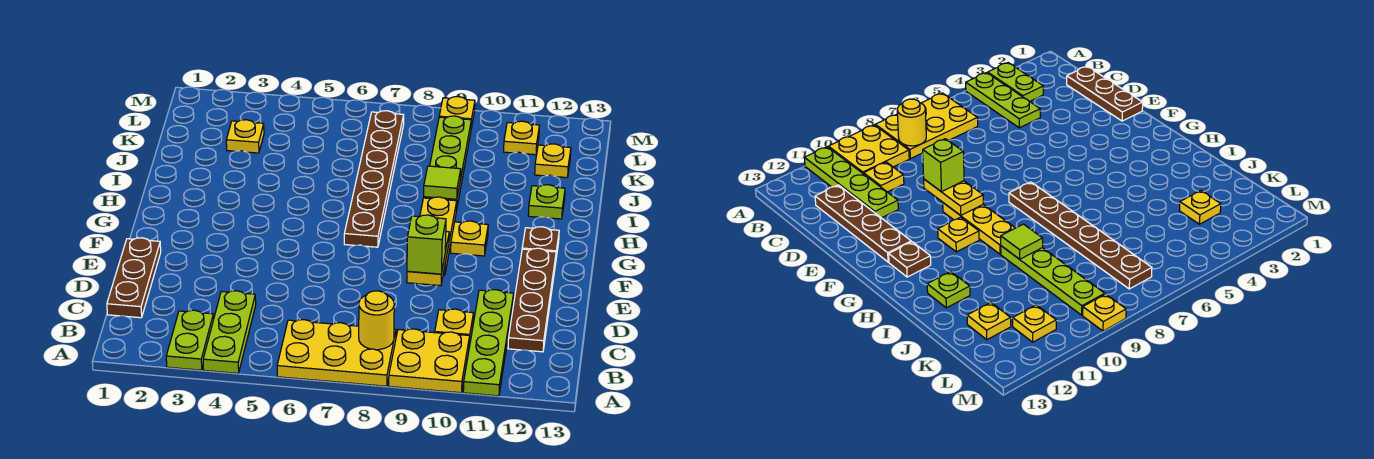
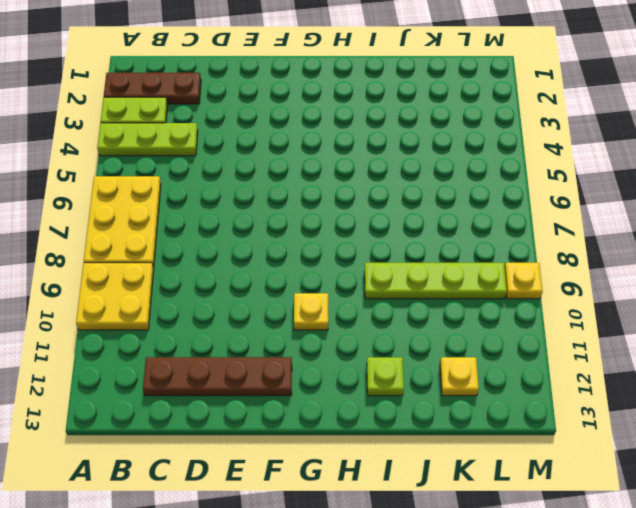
brown 1x3 plate [104,73,201,104] -> brown 1x3 plate moved to [107,238,161,318]
none -> lime 1x4 plate [463,290,514,396]
none -> yellow 1x1 plate [435,309,473,345]
none -> yellow 1x3 plate [420,197,457,275]

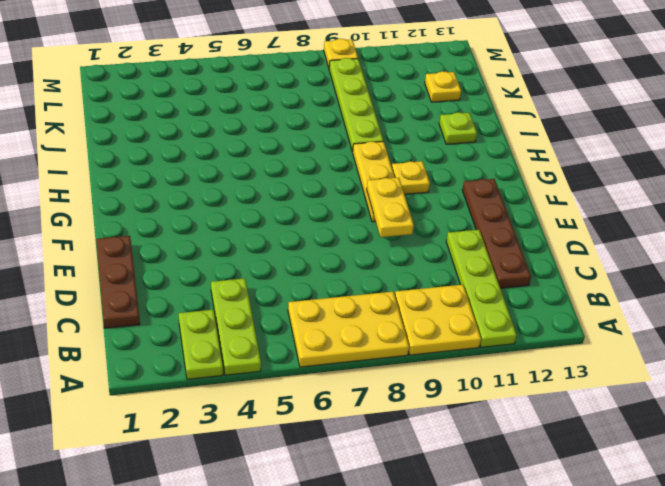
none -> yellow 1x1 plate [435,309,473,345]
none -> brown 1x6 plate [344,111,404,247]
none -> brown 1x1 plate [522,227,559,257]

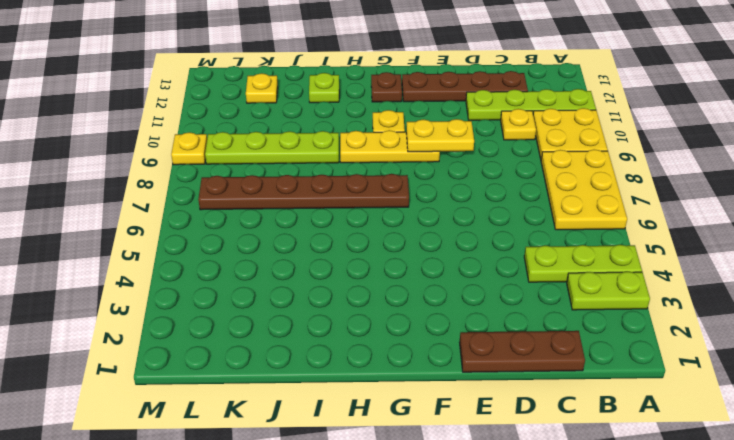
none -> yellow 1x1 plate [226,120,264,153]
none -> yellow 1x1 plate [504,121,540,155]
none -> yellow 1x1 round brick [359,291,394,350]

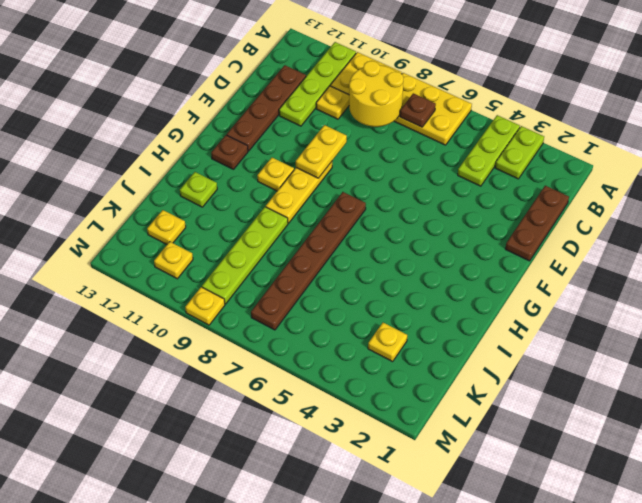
brown 1x1 plate [400,93,436,127] -> none
yellow 2x2 round brick [349,61,403,127] -> yellow 1x1 round brick [359,291,394,350]
none -> lime 1x1 tile [424,166,461,199]
none -> lime 1x1 brick [407,215,446,274]

